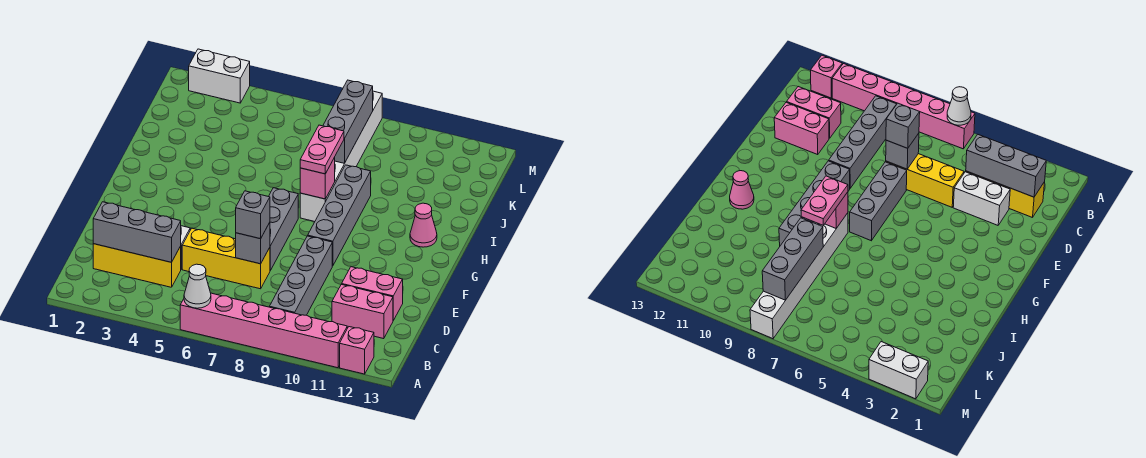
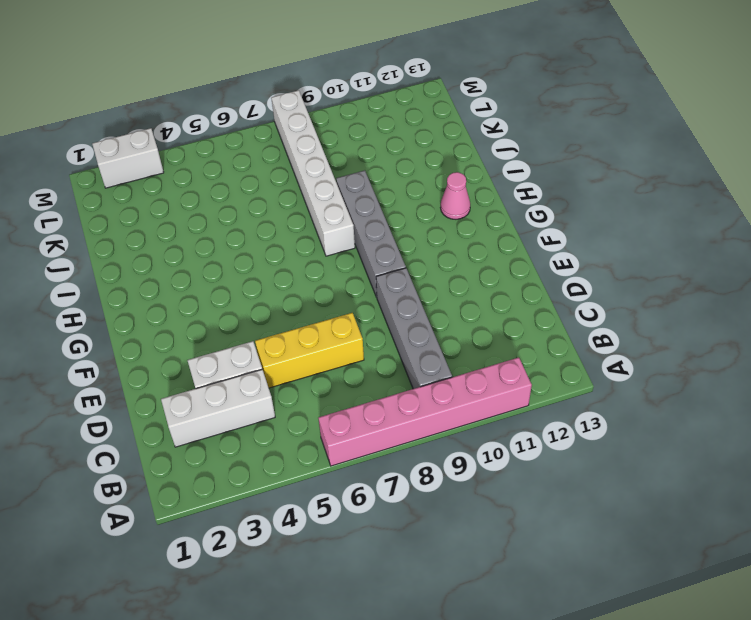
white 1x3 brick [161,369,275,447] -> yellow 1x3 brick [93,244,181,287]
none -> pink 1x1 brick [340,327,374,374]
none -> pink 1x2 brick [332,284,393,339]
none -> pink 1x2 brick [342,267,403,320]

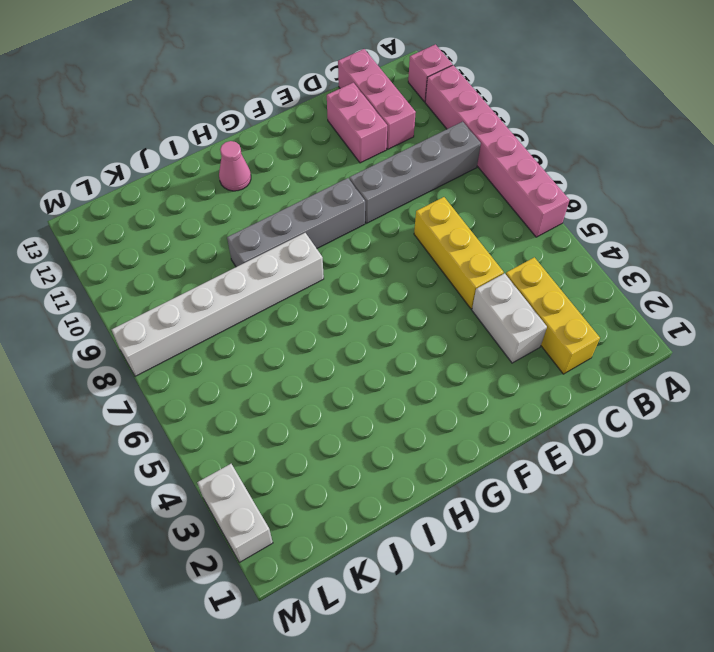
pink 1x3 brick [338,49,416,149] -> pink 1x2 brick [332,284,393,339]
none -> grey 1x3 brick [268,188,298,270]
none -> white 1x1 cone [184,264,211,308]
none -> grey 1x3 brick [93,202,181,262]

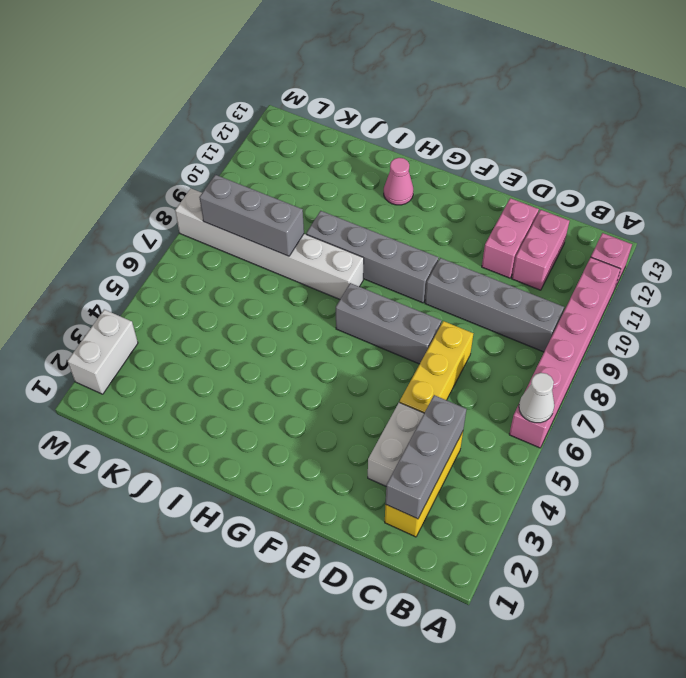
none -> grey 1x1 brick [236,222,270,264]
none -> pink 1x1 brick [300,158,335,199]
none -> grey 1x1 brick [236,191,270,239]

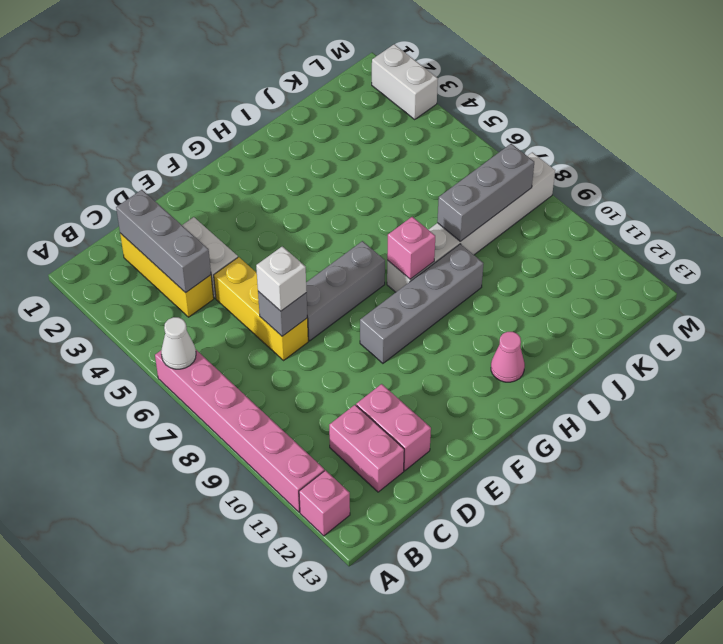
white 1x1 brick [256,246,307,311] -> grey 1x1 brick [236,191,270,239]
none -> grey 1x4 brick [269,236,332,315]
none -> pink 1x2 plate [300,125,344,174]

